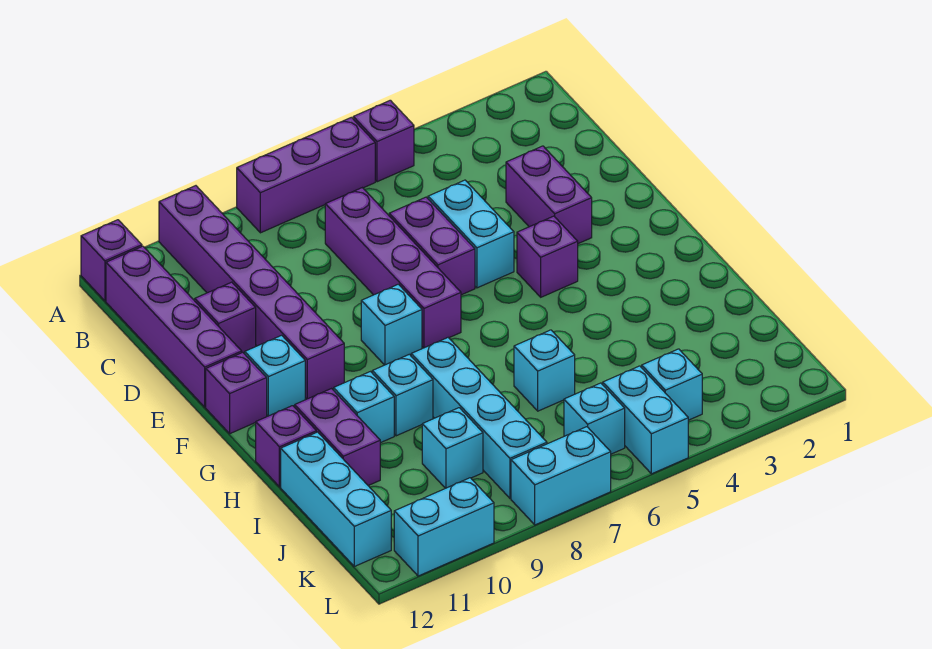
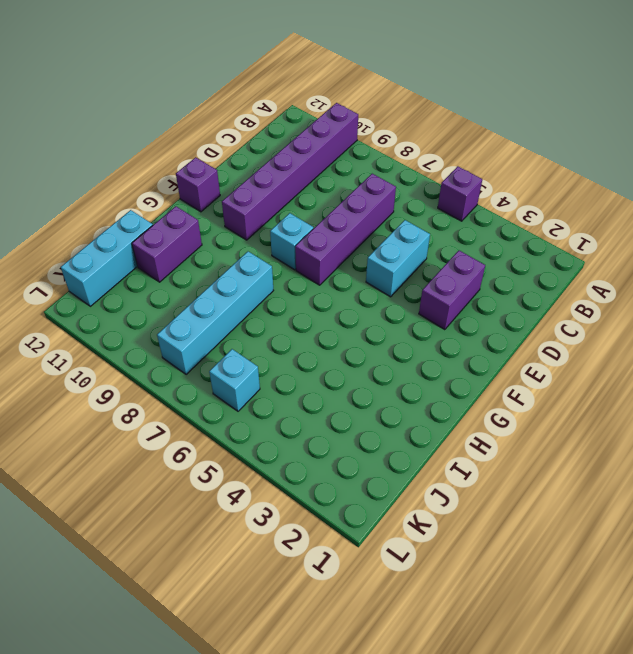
none -> purple 1x3 brick [237,117,375,233]
none -> purple 1x1 brick [81,220,142,301]
none -> purple 1x4 brick [106,246,242,407]

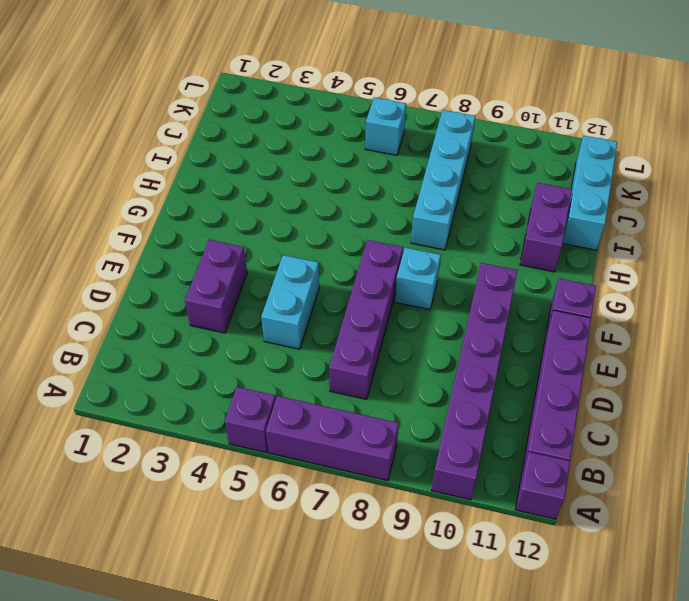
none -> purple 1x2 brick [389,197,475,295]
none -> purple 1x1 brick [195,282,256,353]
none -> purple 1x1 brick [517,216,578,297]

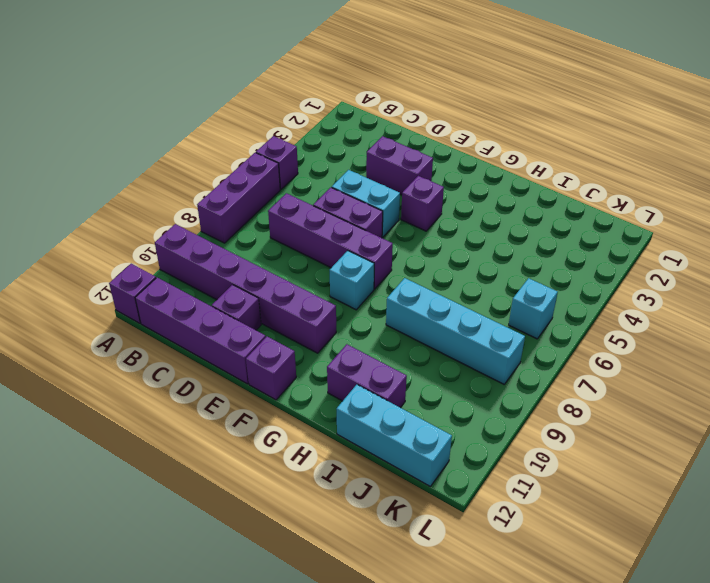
none -> cyan 1x1 brick [245,335,305,416]
none -> cyan 1x1 brick [372,354,433,436]
none -> cyan 1x1 brick [334,372,394,443]

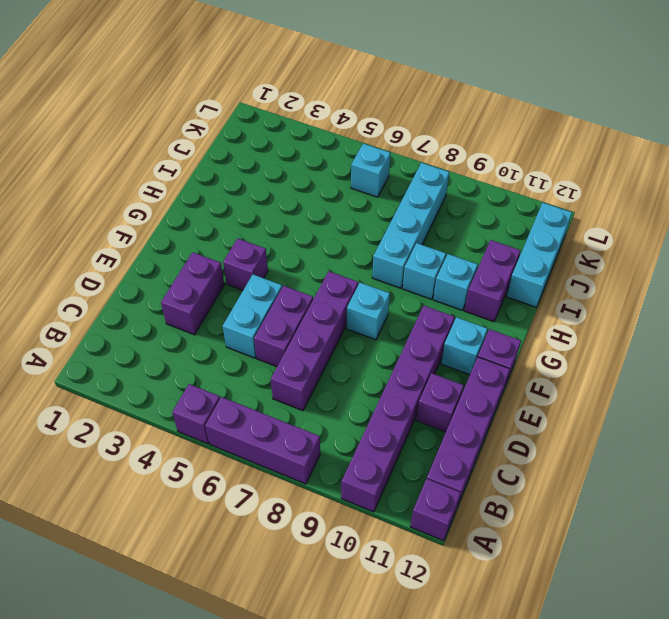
none -> purple 1x1 brick [256,406,316,487]
none -> cyan 1x1 brick [514,330,575,411]
none -> cyan 1x1 brick [422,408,483,488]

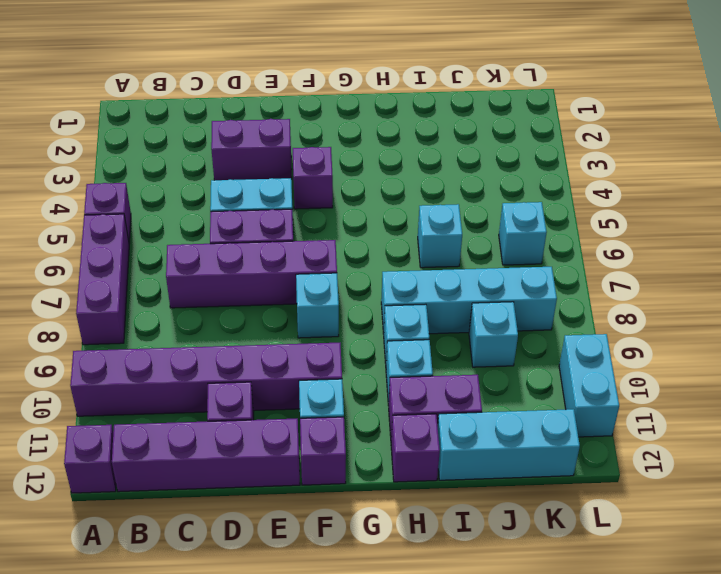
none -> cyan 1x1 brick [642,349,702,420]
none -> cyan 1x2 brick [603,366,688,474]
none -> cyan 1x2 brick [511,427,611,525]

